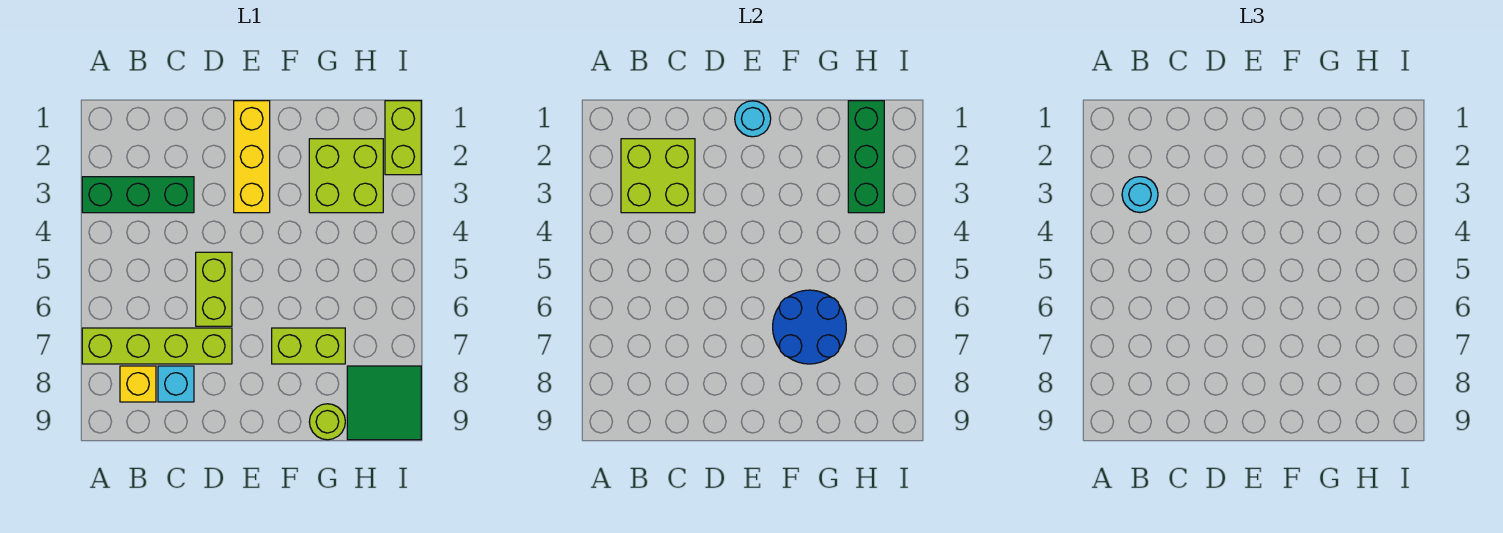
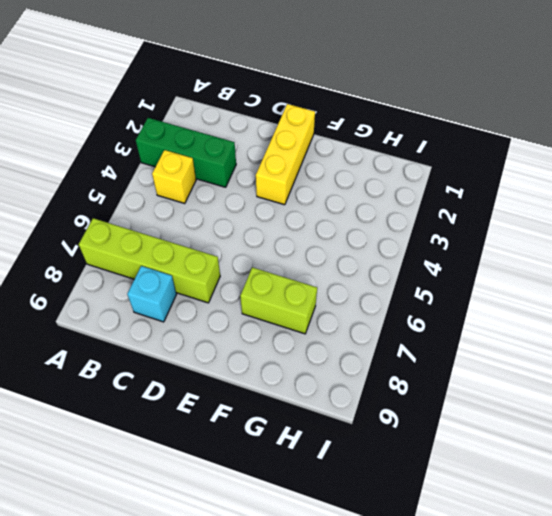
yellow 1x1 brick [152,150,196,203] -> yellow 1x1 brick moved to [120,366,156,402]
none -> lime 1x2 brick [196,252,232,326]
none -> lime 2x2 brick [309,139,383,213]
none -> lime 1x1 round brick [309,404,345,440]

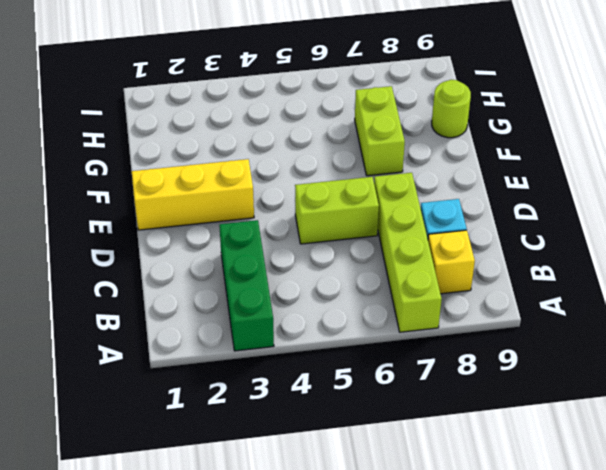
none -> lime 2x2 brick [309,139,383,213]
none -> green 2x2 tile [347,366,421,440]
none -> lime 1x2 brick [385,101,421,175]

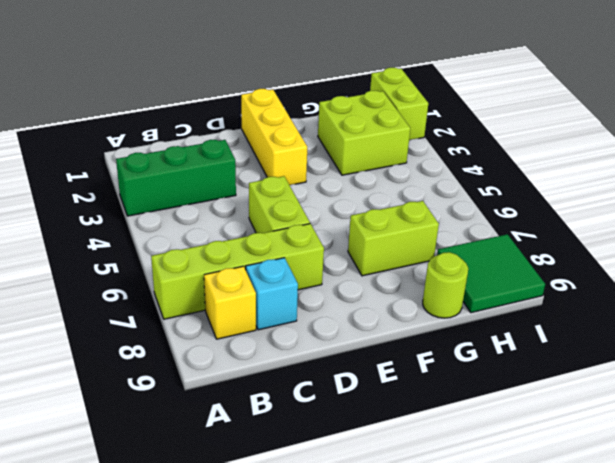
none -> lime 2x2 brick [621,139,695,213]
none -> cyan 1x1 round brick [735,101,771,137]
none -> blue 2x2 round brick [773,290,846,364]

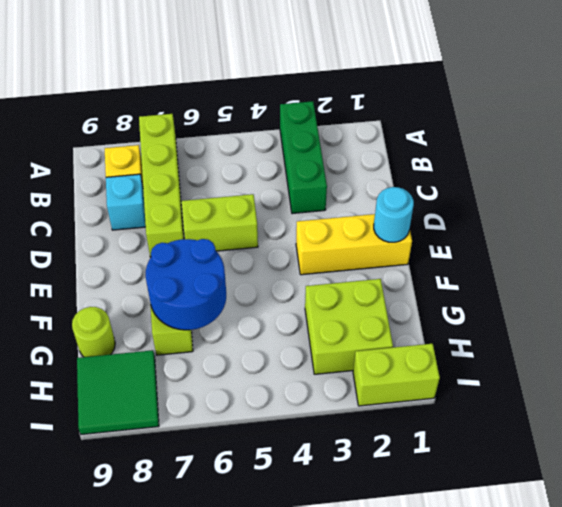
none -> lime 2x2 brick [621,139,695,213]
none -> green 1x3 brick [848,101,884,213]
none -> cyan 1x1 round brick [1122,177,1158,213]

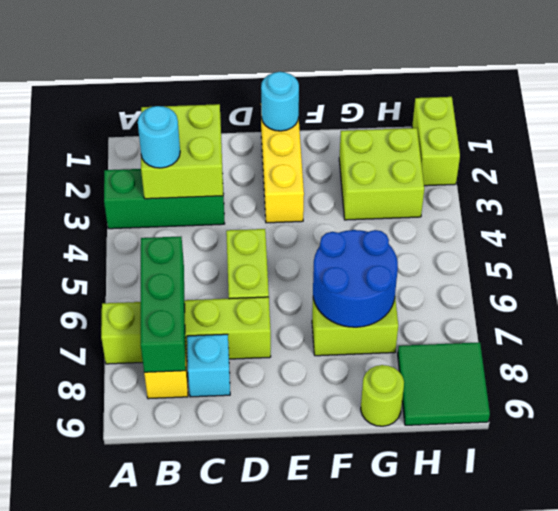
green 1x3 brick [141,236,186,372] -> green 1x3 brick moved to [848,101,884,213]

